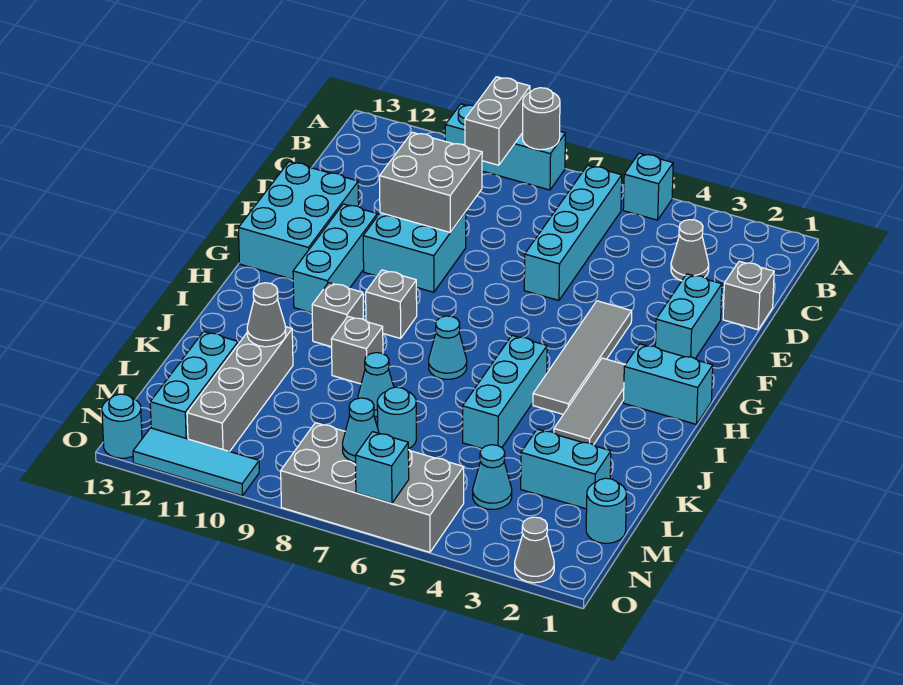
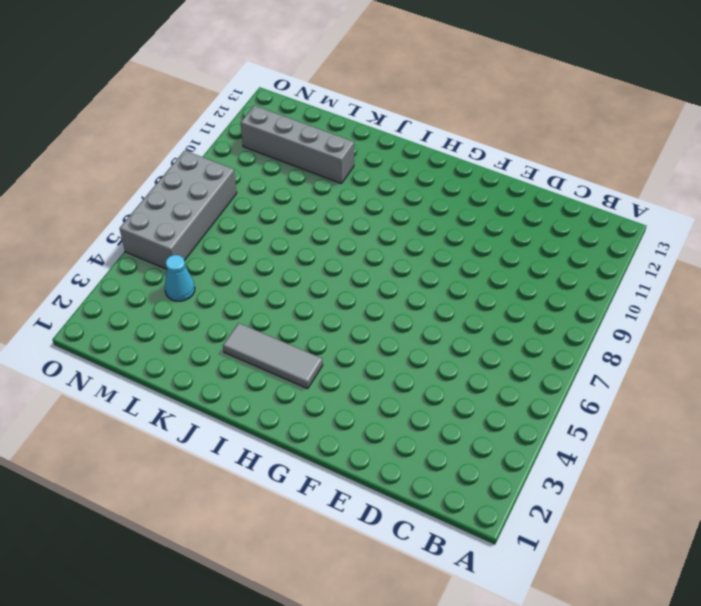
none -> cyan 1x1 brick [623,153,673,220]
none -> cyan 1x3 brick [445,104,565,190]
none -> cyan 1x4 brick [524,165,622,300]
none -> grey 1x1 cone [671,220,709,281]

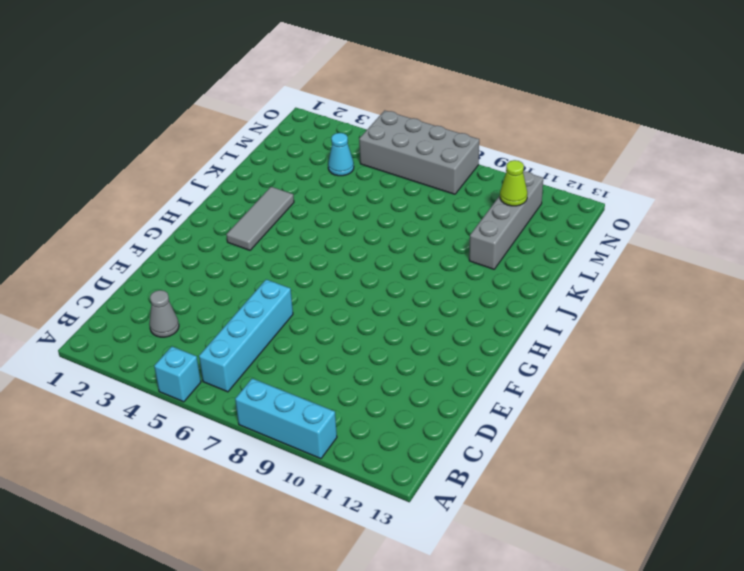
lime 1x1 cone [500,160,527,206] -> none
none -> grey 1x1 brick [723,261,774,330]
none -> cyan 1x2 brick [655,274,722,359]
none -> cyan 2x2 brick [363,212,466,292]
none -> cyan 2x3 brick [239,162,359,279]

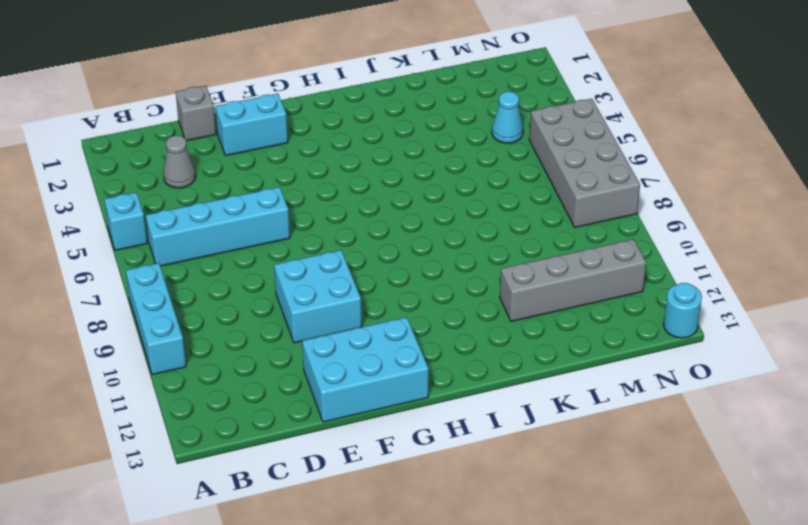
none -> grey 1x4 tile [533,301,632,414]
none -> cyan 1x3 brick [293,204,377,313]
none -> cyan 1x2 brick [624,344,713,424]
none -> grey 1x3 tile [554,358,625,445]

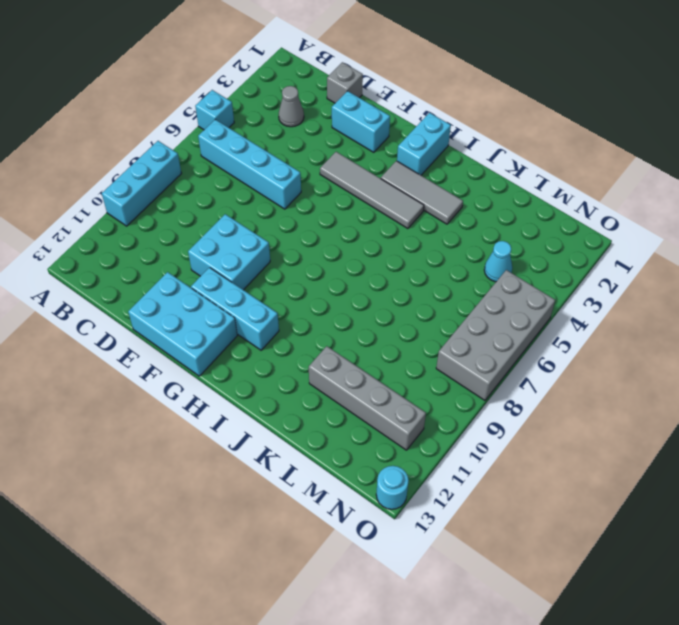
none -> grey 1x1 brick [366,270,417,339]
none -> cyan 1x3 brick [463,336,547,448]
none -> cyan 1x1 cone [429,316,467,379]
none -> grey 1x1 brick [312,283,363,347]

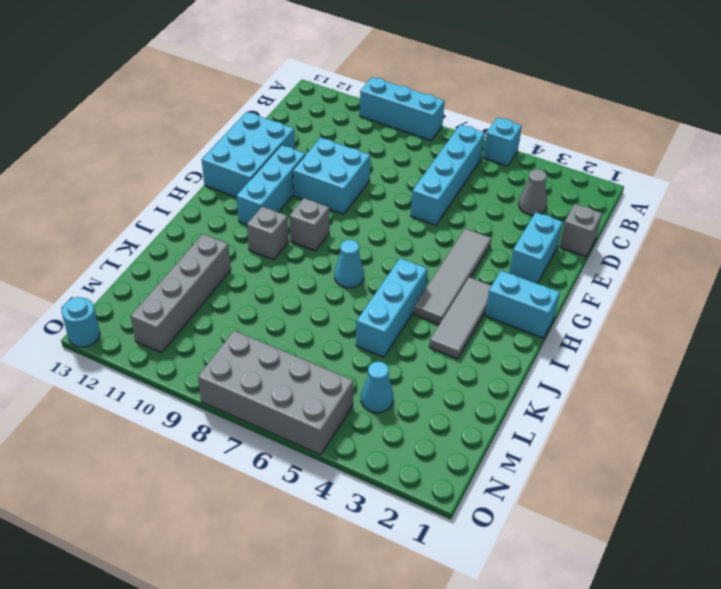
none -> grey 1x1 brick [331,316,383,384]
none -> cyan 1x1 cone [358,353,394,416]
none -> cyan 1x2 brick [521,429,611,509]
none -> cyan 1x1 round brick [377,387,416,449]

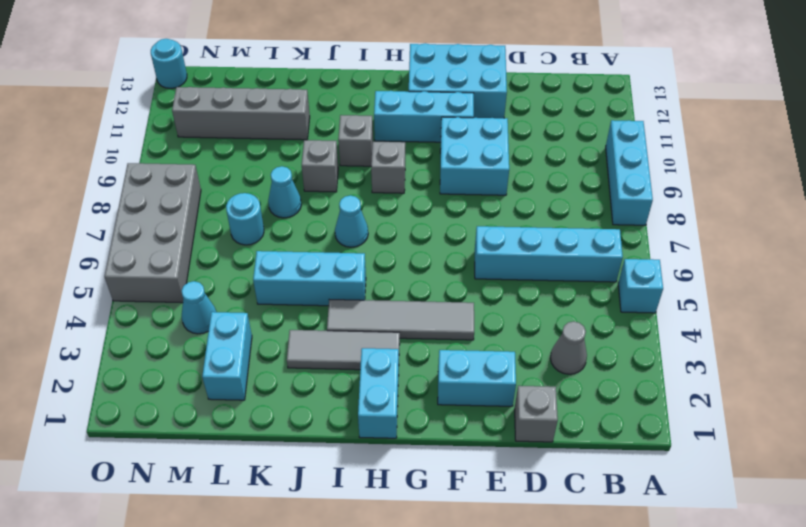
none -> cyan 1x3 brick [150,331,238,439]
none -> cyan 1x1 round brick [586,478,626,543]
none -> grey 1x1 cone [515,517,554,583]
none -> cyan 1x3 tile [133,428,259,496]

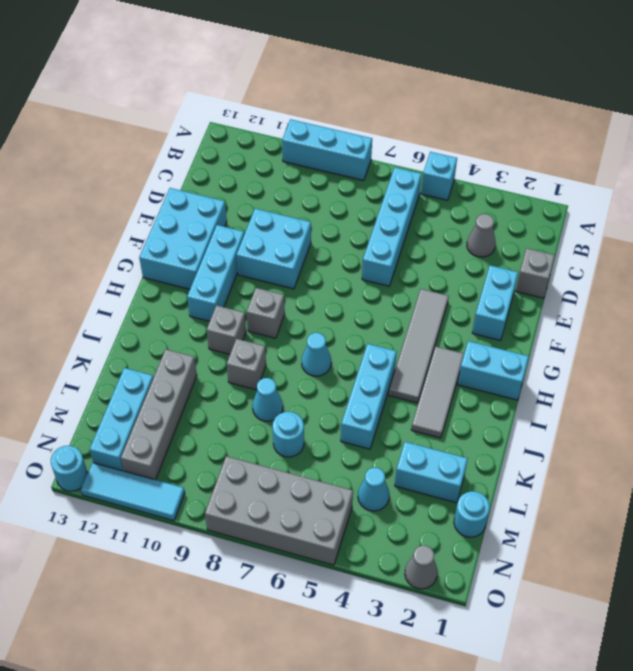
none -> grey 1x1 round brick [523,88,560,150]
none -> grey 1x2 brick [465,77,530,165]
none -> grey 2x2 brick [380,132,482,232]
none -> grey 1x1 cone [247,283,286,347]

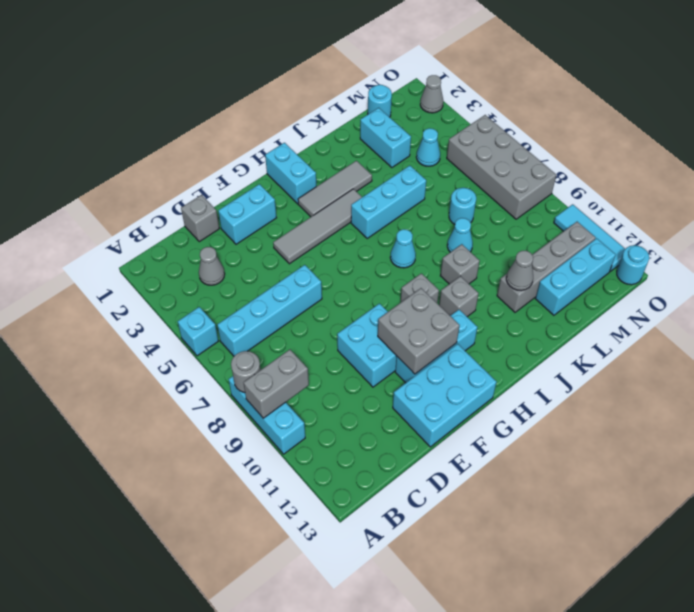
grey 2x2 brick [378,288,460,374] -> grey 2x2 brick moved to [380,132,482,232]
none -> cyan 1x1 cone [343,398,379,462]
none -> cyan 1x1 brick [355,432,409,503]

